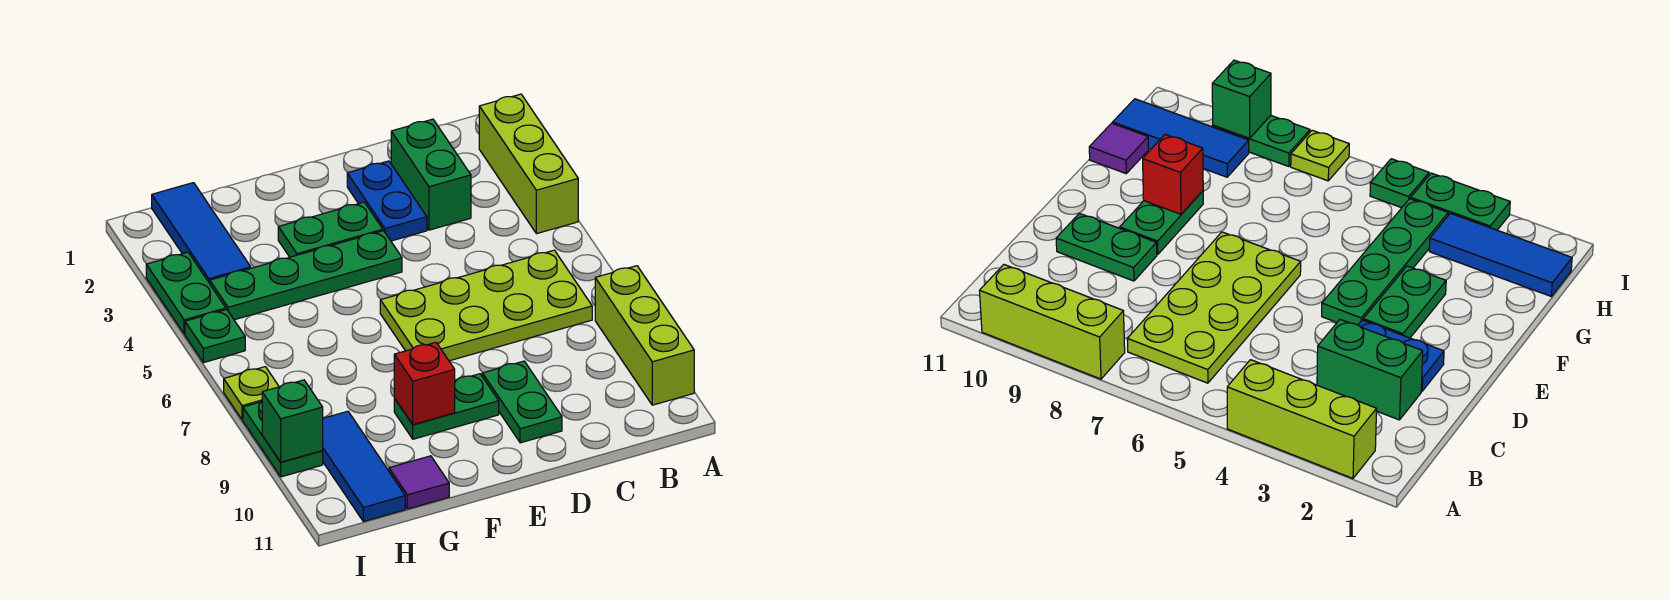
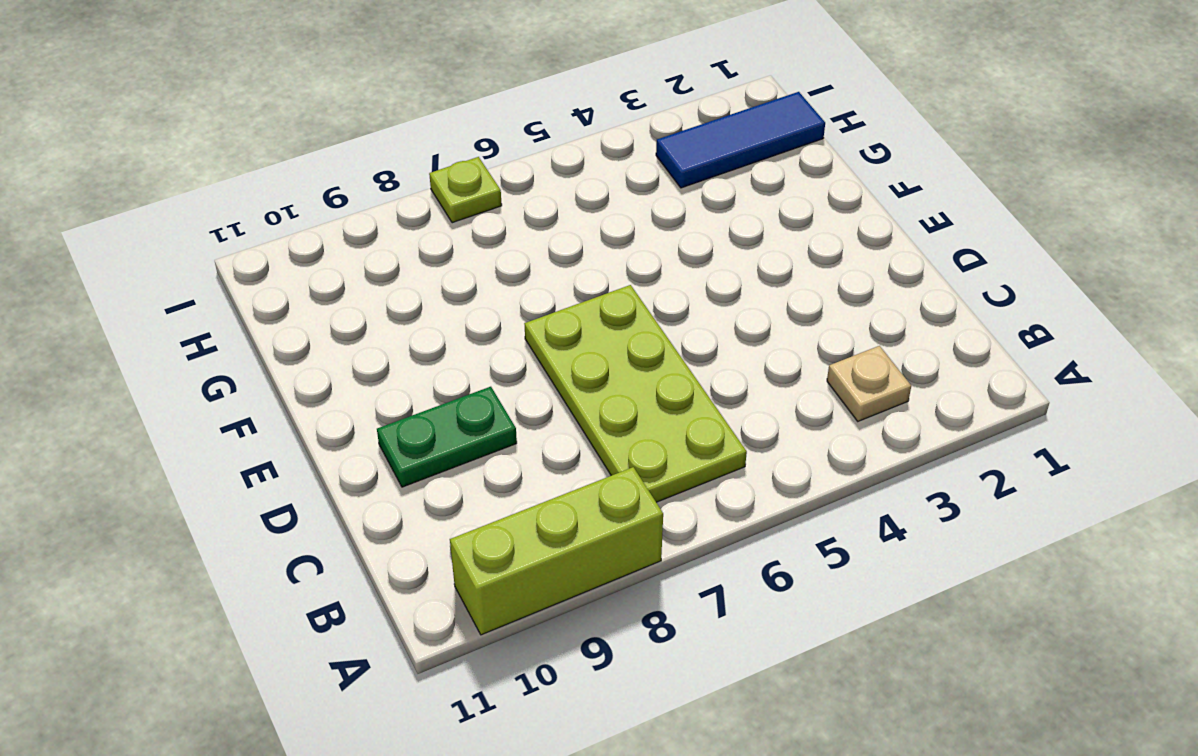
tan 1x1 plate [827,346,911,421] -> none
none -> lime 1x3 brick [479,94,578,234]
none -> green 1x2 brick [391,119,471,230]
none -> blue 1x2 plate [347,161,427,241]

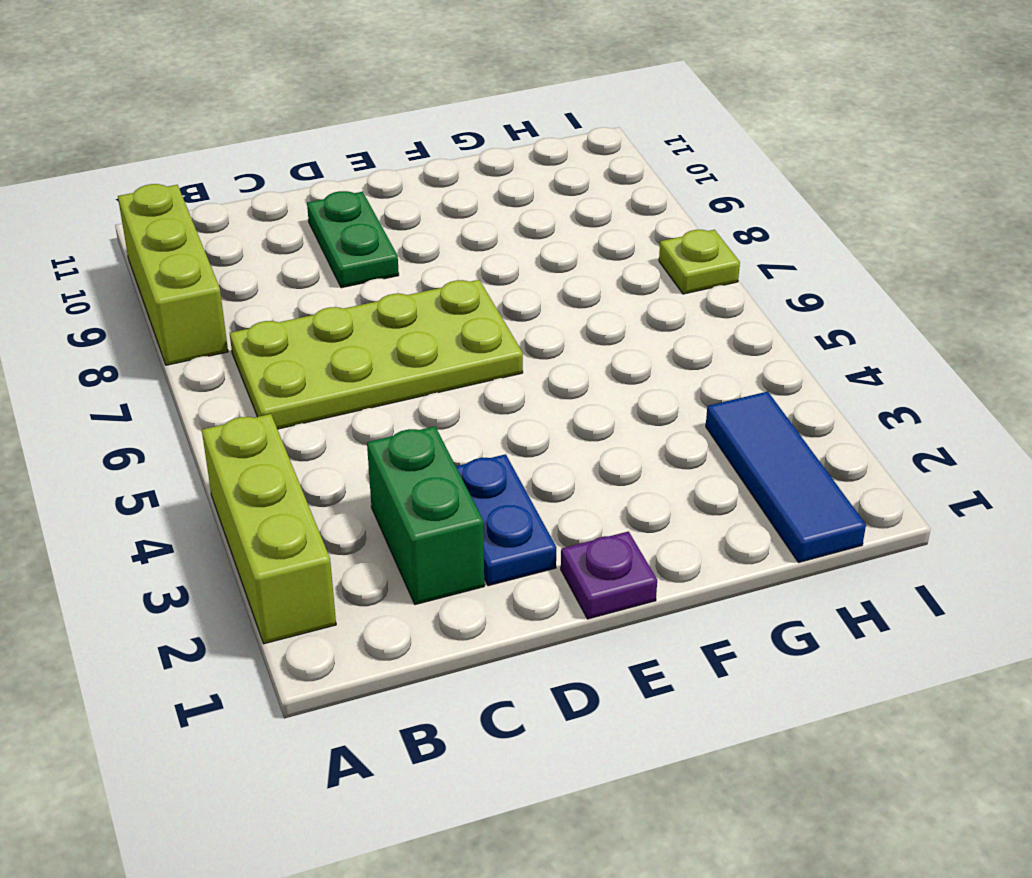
purple 1x1 plate [561,531,657,619] -> none
none -> green 1x2 plate [278,202,383,257]
none -> green 1x4 plate [210,231,402,320]
none -> green 1x2 plate [394,374,499,439]

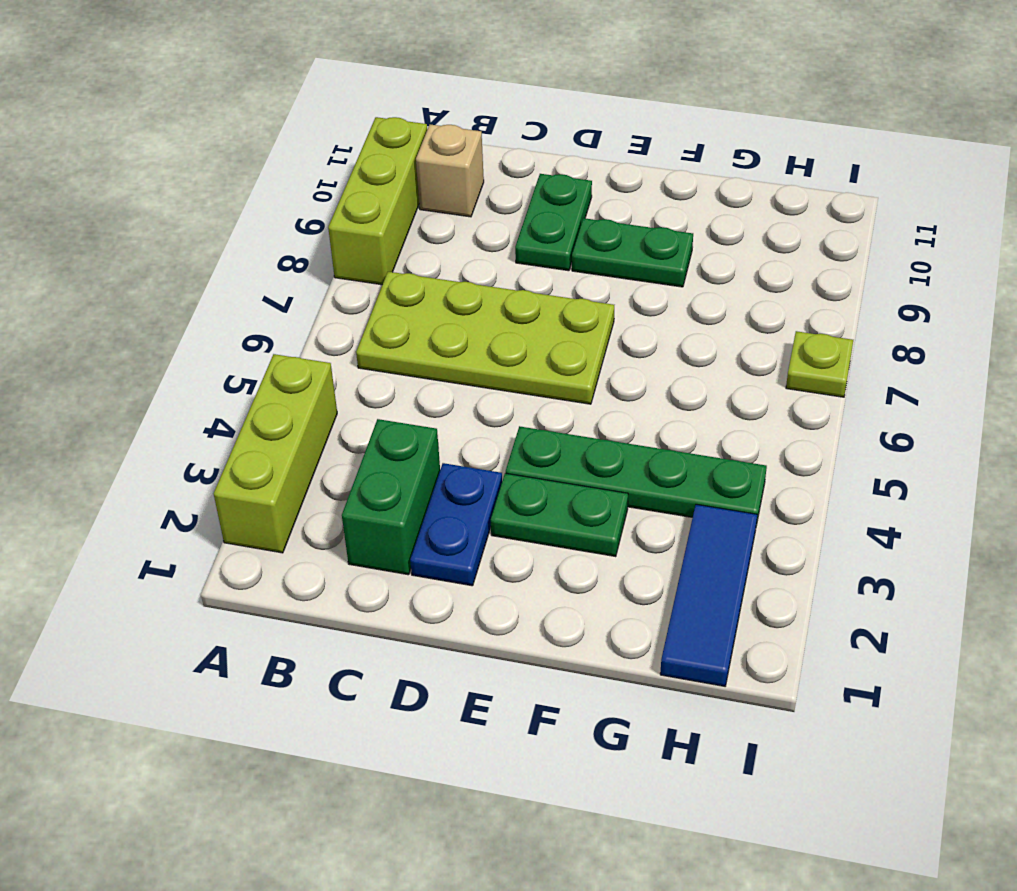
tan 1x1 brick [416,124,484,217] -> none
none -> purple 1x1 tile [389,456,449,509]
none -> blue 1x3 tile [323,411,405,522]
none -> green 1x2 plate [146,252,226,334]

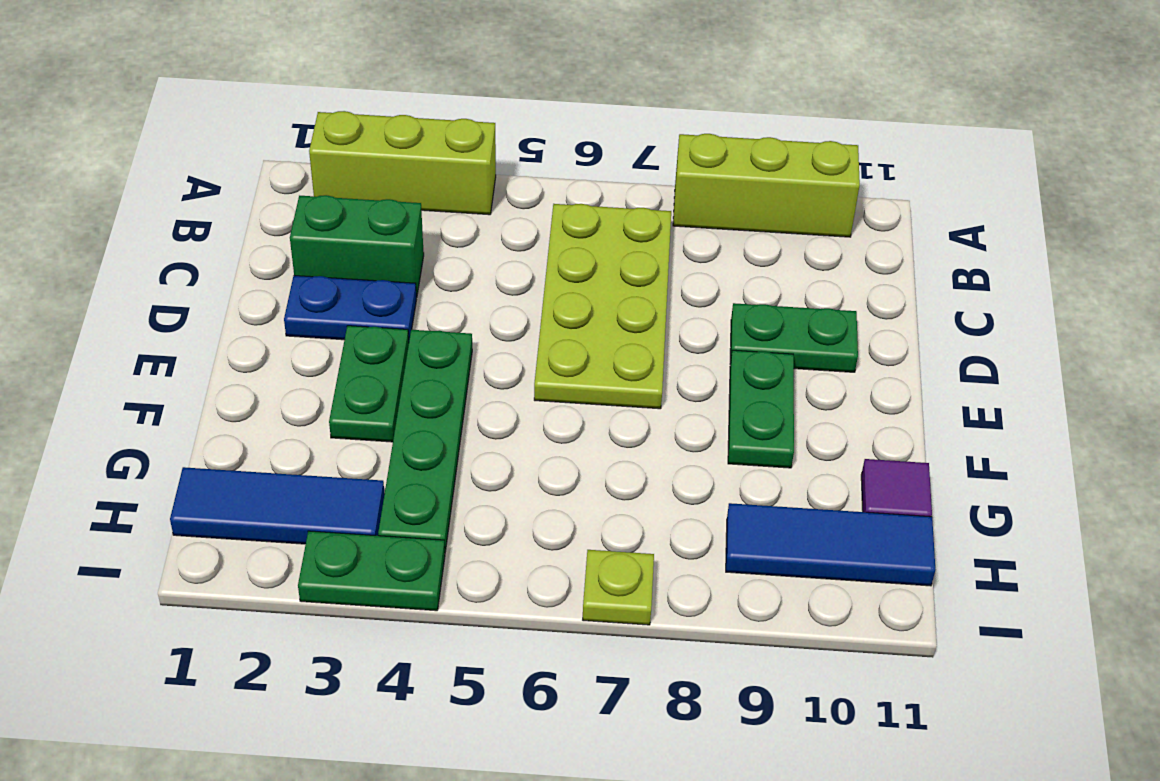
none -> green 1x1 plate [185,309,245,363]
none -> green 1x2 plate [243,401,323,477]
none -> red 1x1 brick [394,342,455,425]

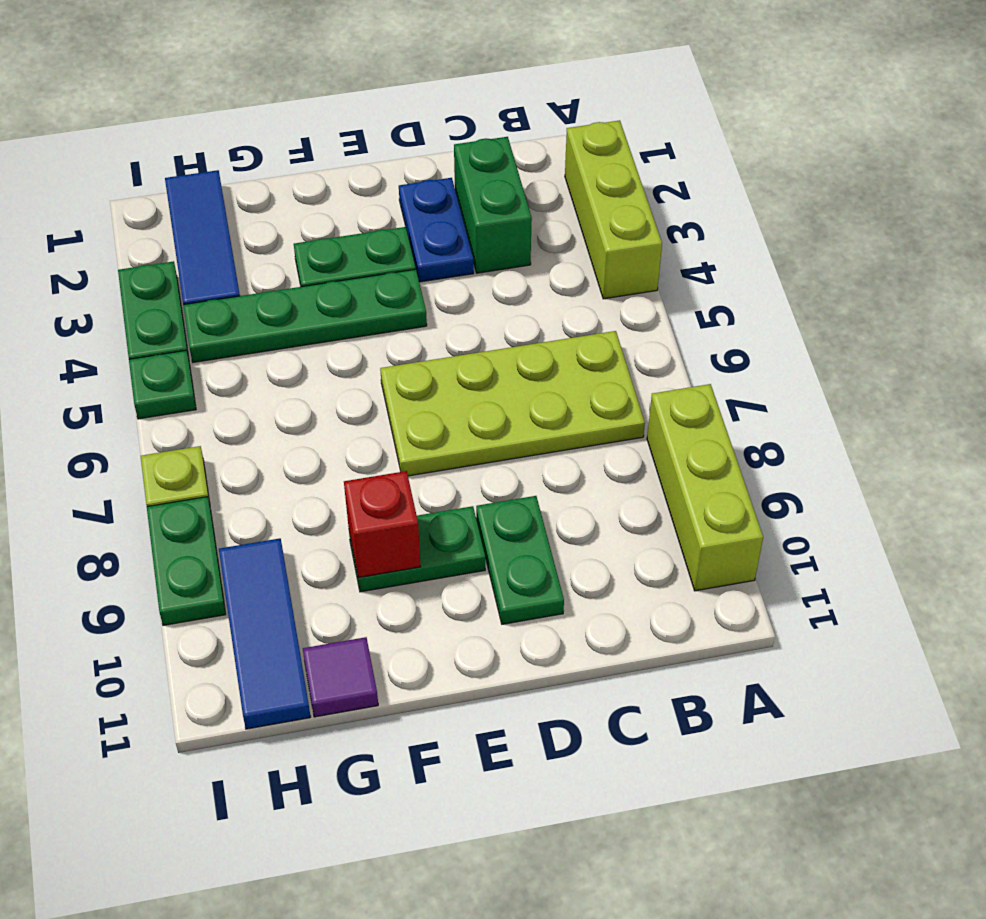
none -> green 1x1 brick [262,380,323,462]

